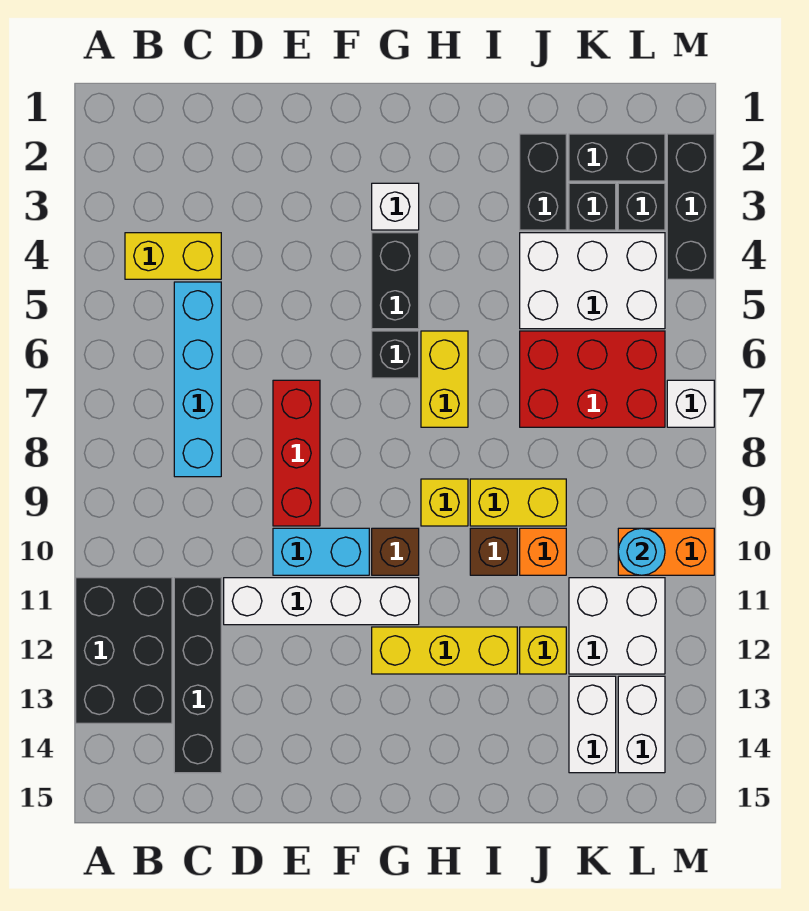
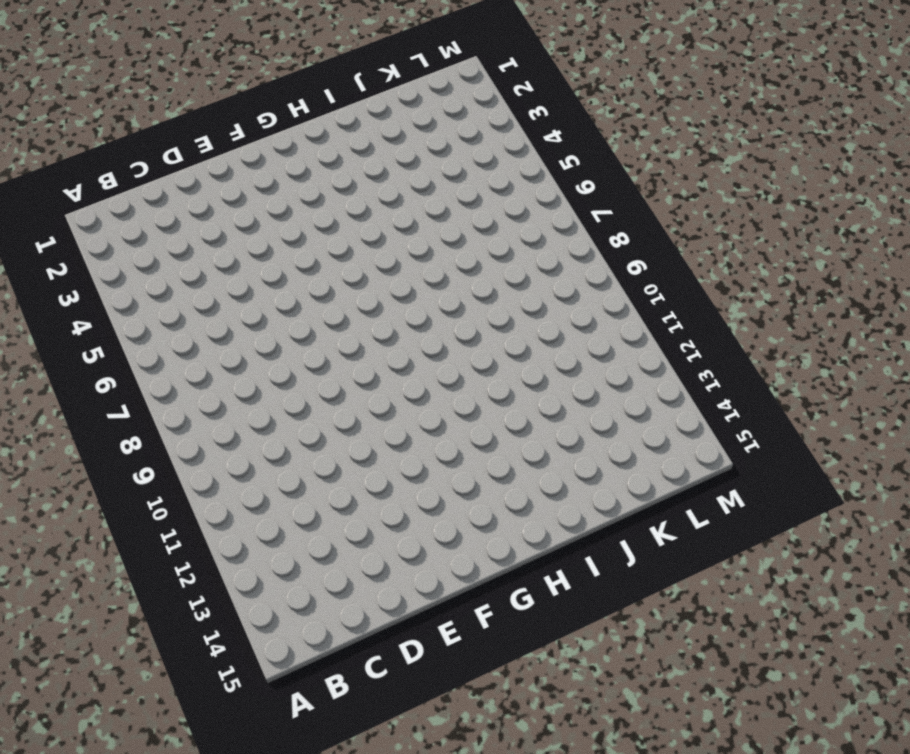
none -> black 2x3 brick [76,578,172,723]
none -> yellow 1x2 brick [125,233,221,279]
none -> cyan 1x4 brick [174,282,221,477]
none -> black 1x4 brick [174,578,221,773]

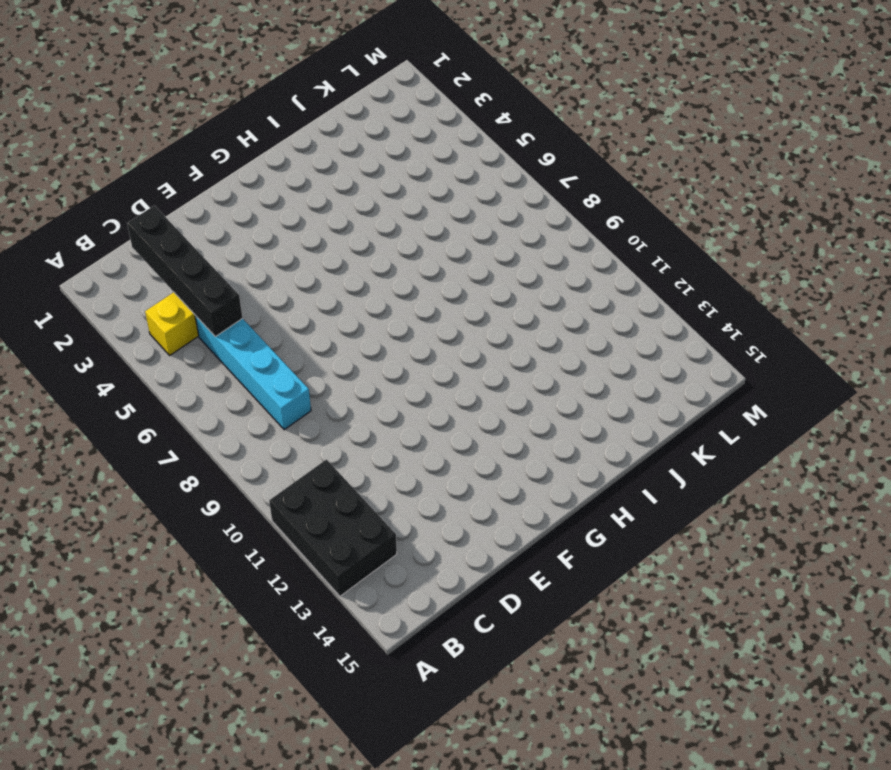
black 1x4 brick [127,205,242,337] -> black 1x4 brick moved to [174,578,221,773]
none -> white 1x4 brick [224,578,419,625]
none -> red 1x3 brick [273,380,320,526]
none -> cyan 1x2 brick [273,528,369,575]
none -> white 1x1 brick [372,183,419,230]

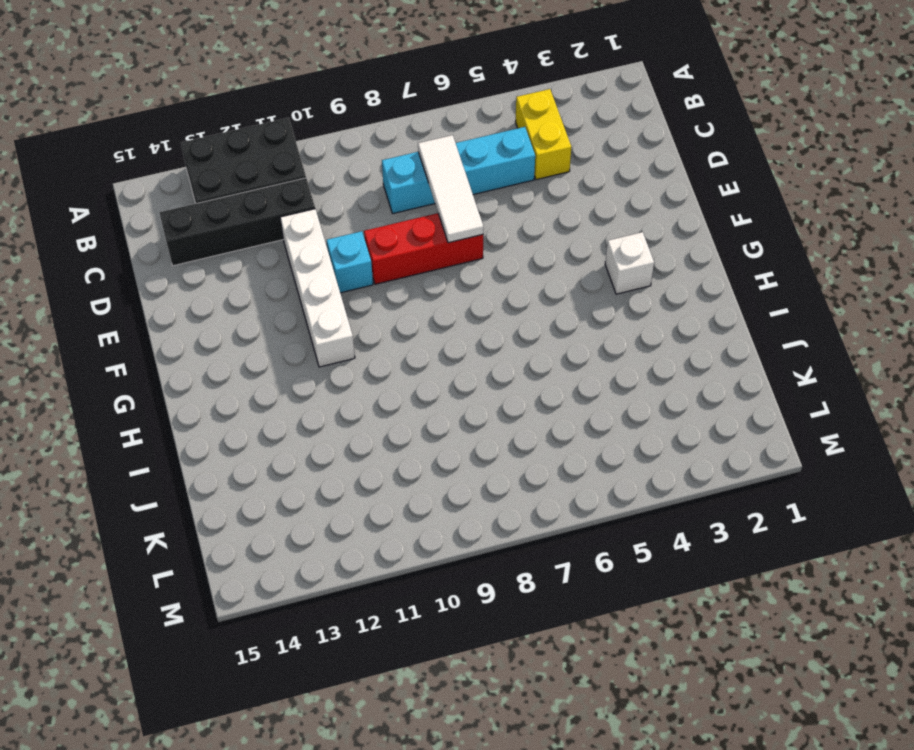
white 1x3 tile [418,135,483,243] -> none
cyan 1x1 brick [327,231,373,293] -> cyan 1x2 brick [273,528,369,575]
none -> black 1x2 brick [372,233,419,329]
none -> black 1x1 brick [372,331,419,378]
none -> brown 1x1 brick [372,528,419,575]
none -> yellow 1x3 brick [372,627,517,674]

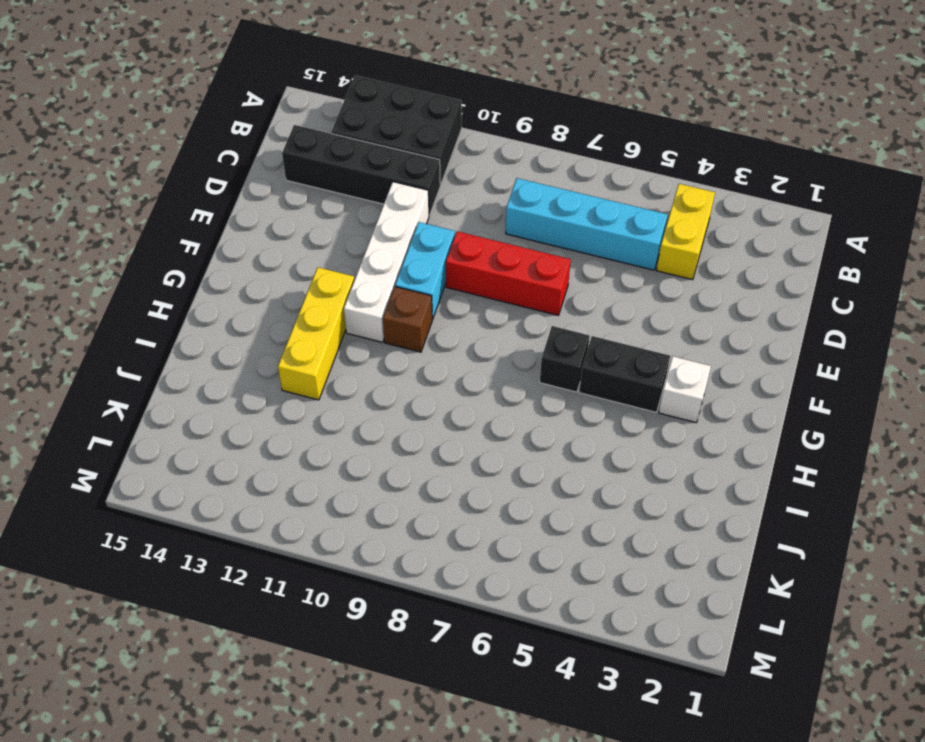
none -> yellow 1x2 brick [421,331,468,427]
none -> yellow 1x1 brick [421,479,468,526]
none -> yellow 1x2 brick [470,479,566,526]
none -> brown 1x1 brick [470,528,517,575]

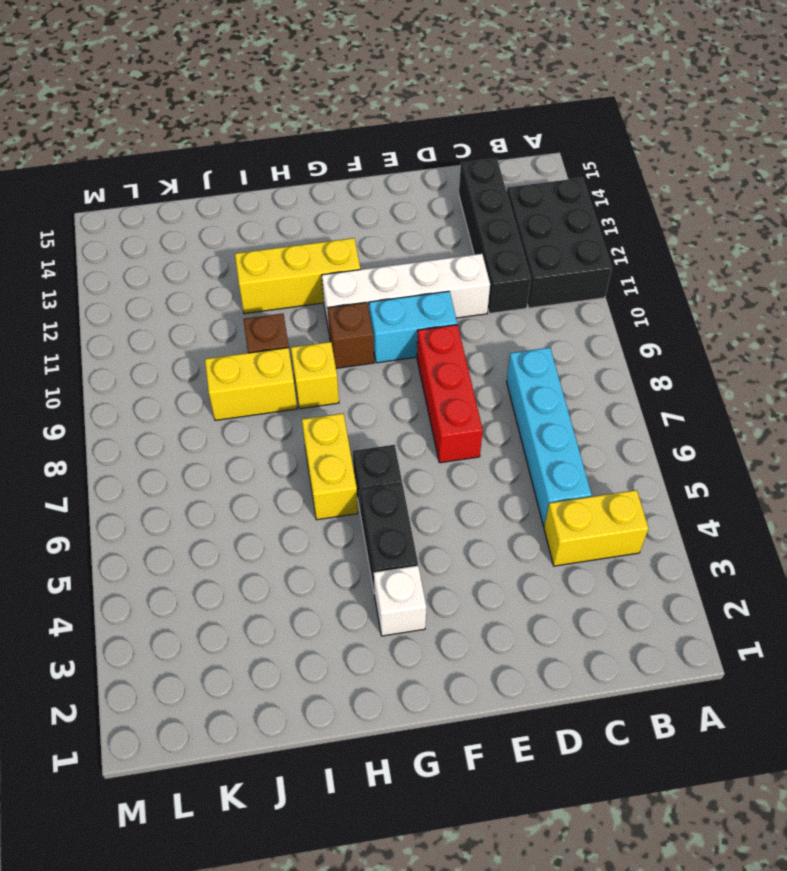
none -> black 1x2 brick [520,134,566,230]
none -> white 2x3 brick [520,233,665,329]
none -> red 2x3 brick [520,331,665,427]
none -> orange 1x1 brick [520,528,566,575]

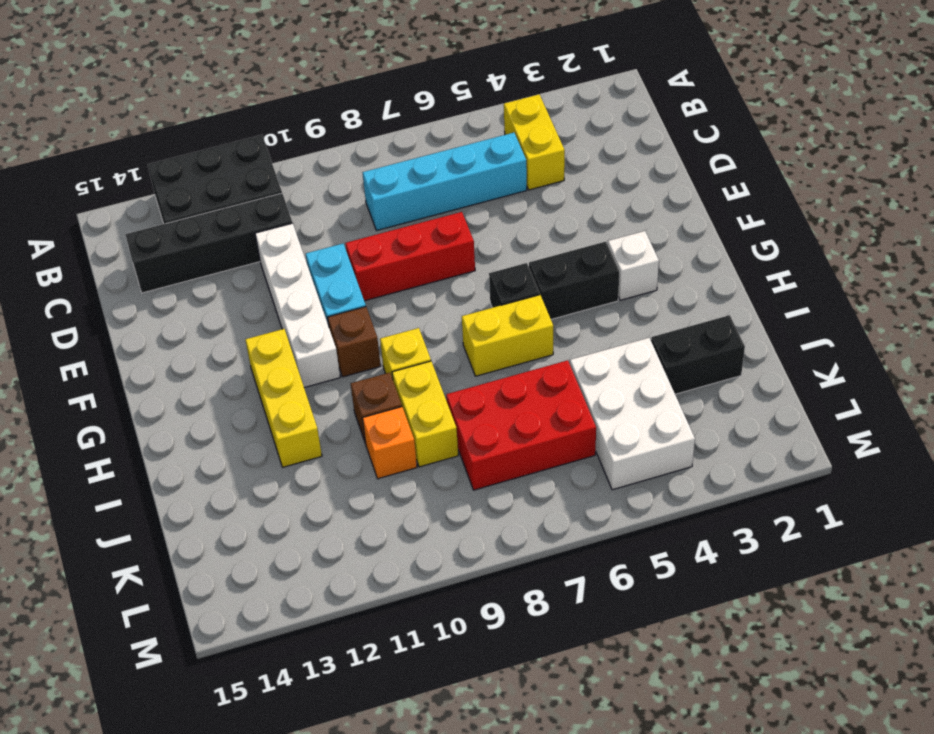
red 2x3 brick [446,360,596,490] -> red 2x3 brick turned to [520,331,665,427]
none -> yellow 1x1 brick [520,627,566,674]
none -> black 1x2 brick [569,134,665,181]
none -> black 1x1 brick [569,183,616,230]
none -> white 2x2 brick [569,578,665,674]

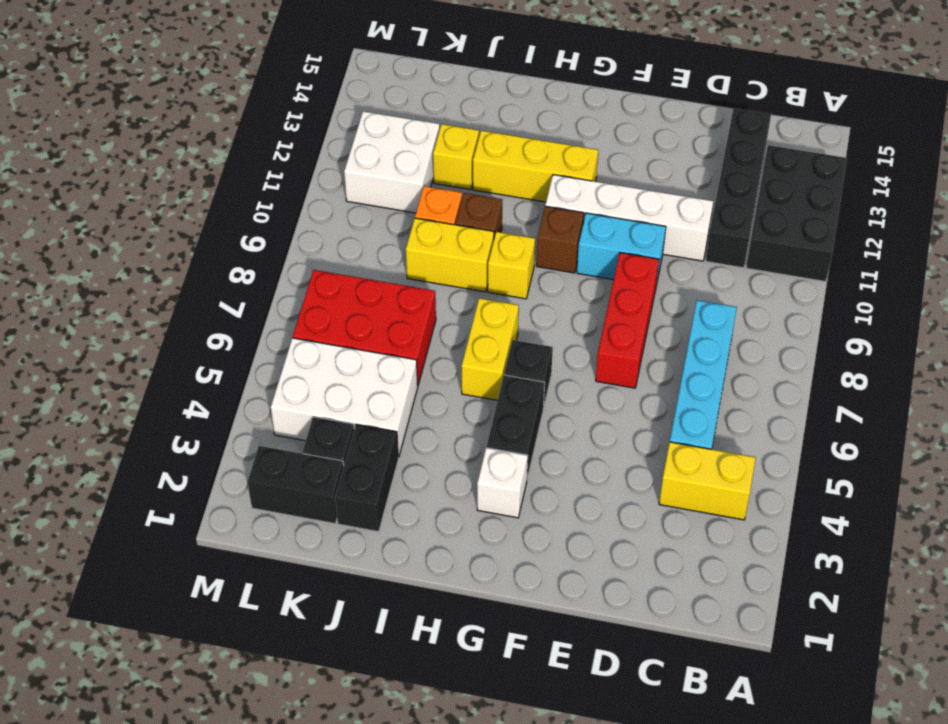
none -> white 1x2 brick [569,676,616,773]
none -> black 1x1 brick [618,183,665,230]
none -> orange 1x2 brick [618,528,714,575]
none -> white 1x2 brick [618,676,665,773]

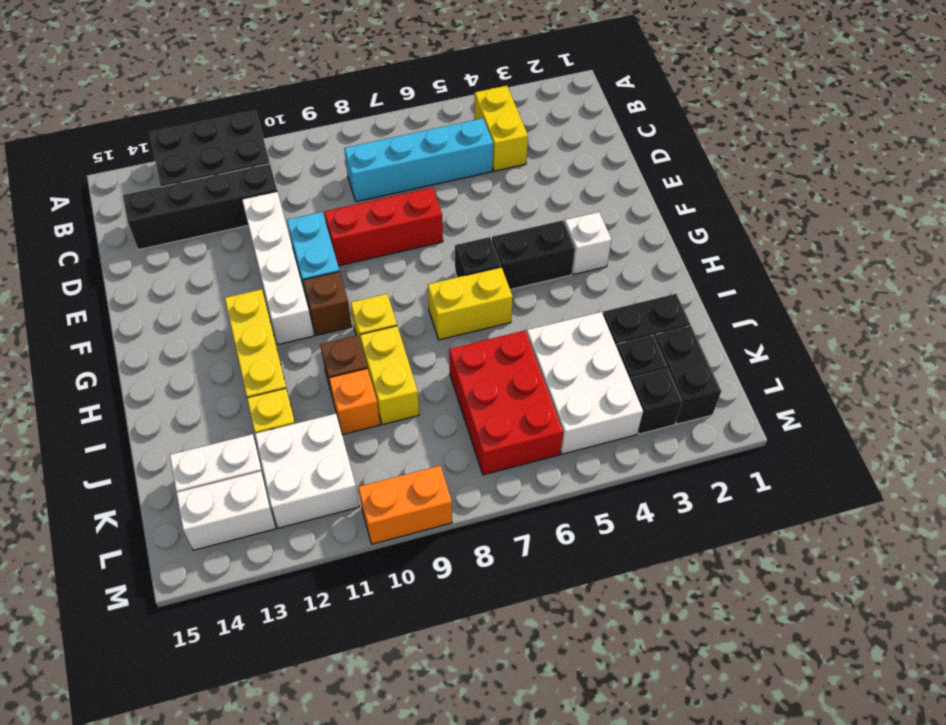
orange 1x2 brick [358,466,452,544] -> orange 1x2 brick turned to [618,528,714,575]
none -> black 1x3 brick [667,134,714,279]
none -> white 1x1 brick [667,380,714,427]
none -> cyan 1x1 round brick [618,528,665,575]

